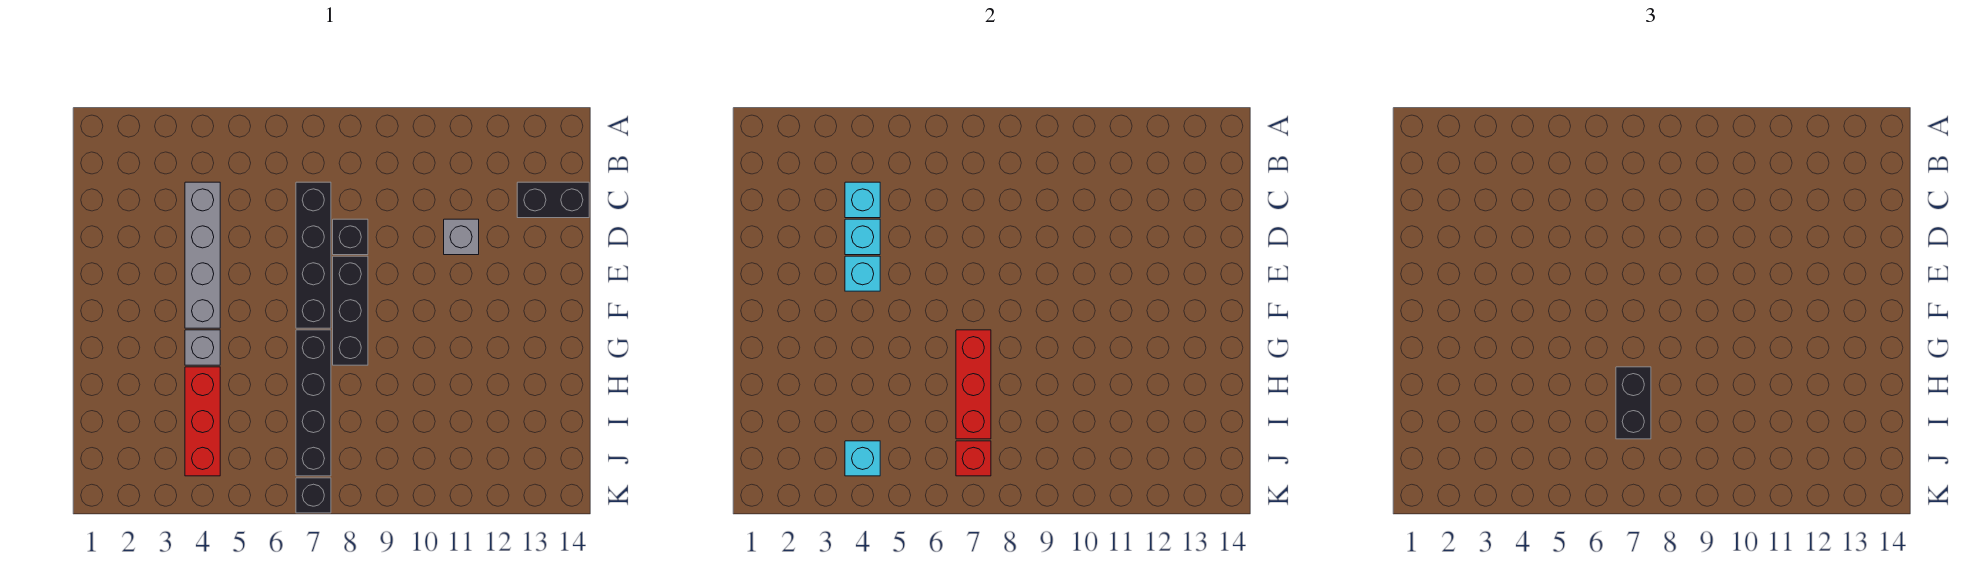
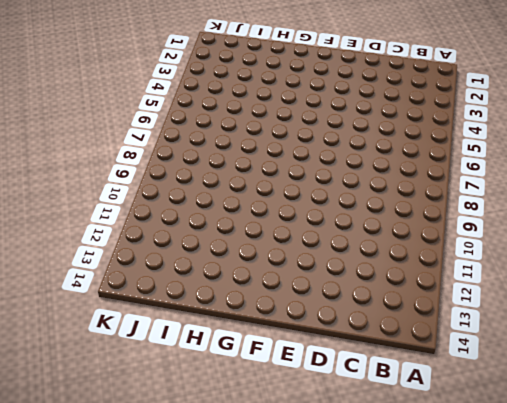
none -> grey 1x4 brick [185,182,220,328]
none -> black 1x4 brick [296,182,331,328]
none -> black 1x2 brick [517,182,589,218]

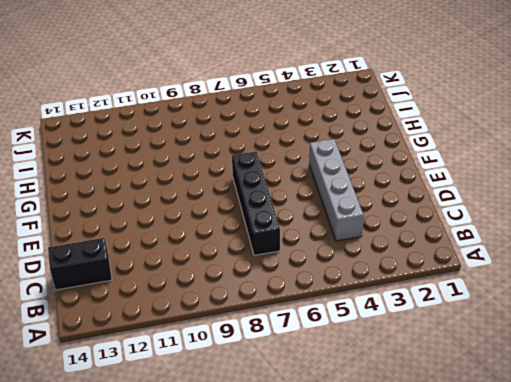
none -> black 1x1 brick [333,219,368,255]
none -> grey 1x1 brick [444,219,479,255]
none -> black 1x3 brick [333,256,368,365]

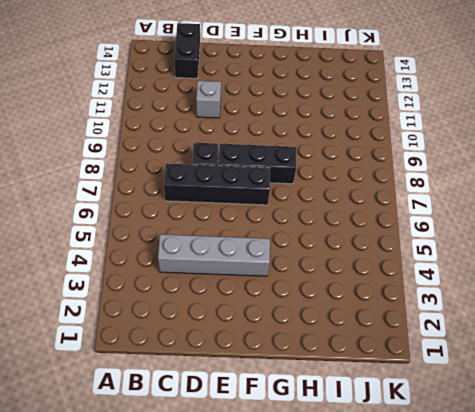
none -> grey 1x1 brick [185,330,220,365]
none -> black 1x4 brick [296,330,331,476]
none -> red 1x3 brick [185,367,220,476]

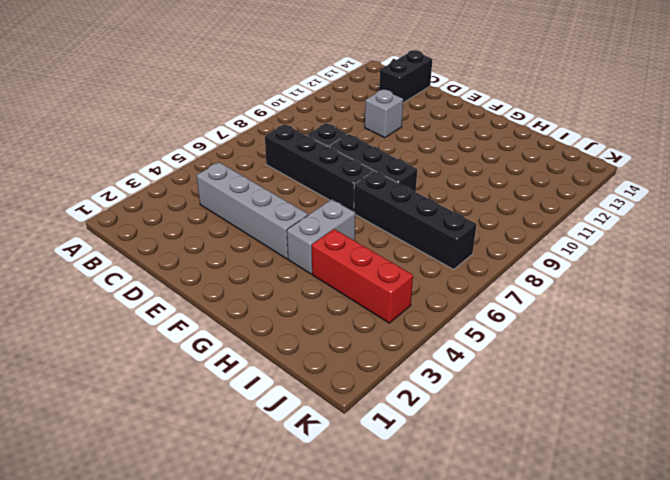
grey 1x2 brick [287,199,355,274] -> grey 1x1 brick [185,330,220,365]
none -> black 1x1 brick [296,478,331,513]
none -> cyan 1x1 brick [845,182,880,218]
none -> cyan 1x1 brick [845,219,880,255]

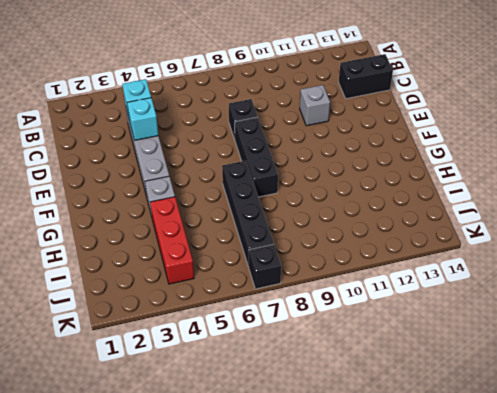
none -> black 1x4 brick [296,182,331,328]
none -> cyan 1x1 brick [845,256,880,291]
none -> red 1x3 brick [956,330,991,439]

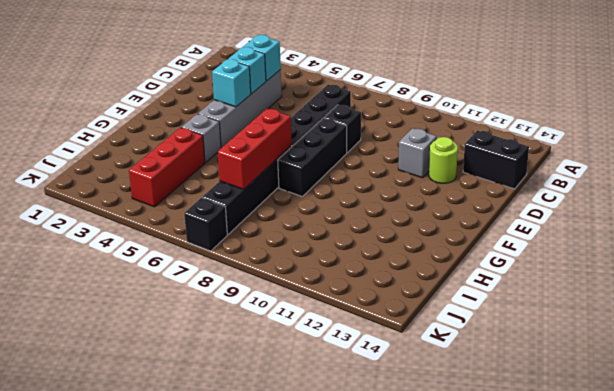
lime 1x1 round brick [429,137,458,183] -> none
none -> cyan 1x1 brick [845,441,880,476]
none -> red 1x1 brick [956,441,991,476]
none -> black 1x2 brick [1616,367,1651,439]

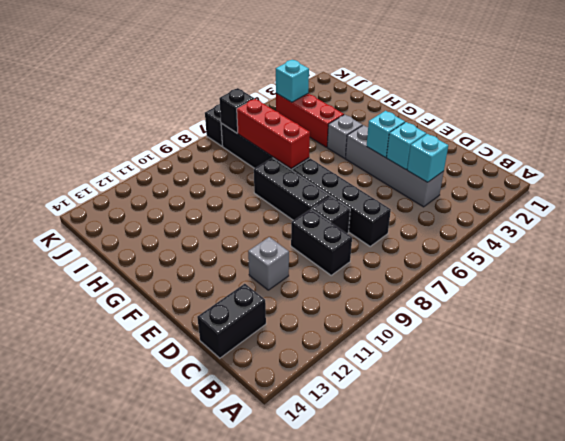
black 1x2 brick [291,209,352,275] -> black 1x2 brick moved to [1616,367,1651,439]
black 1x1 brick [219,88,254,133] -> red 1x1 brick [956,441,991,476]

